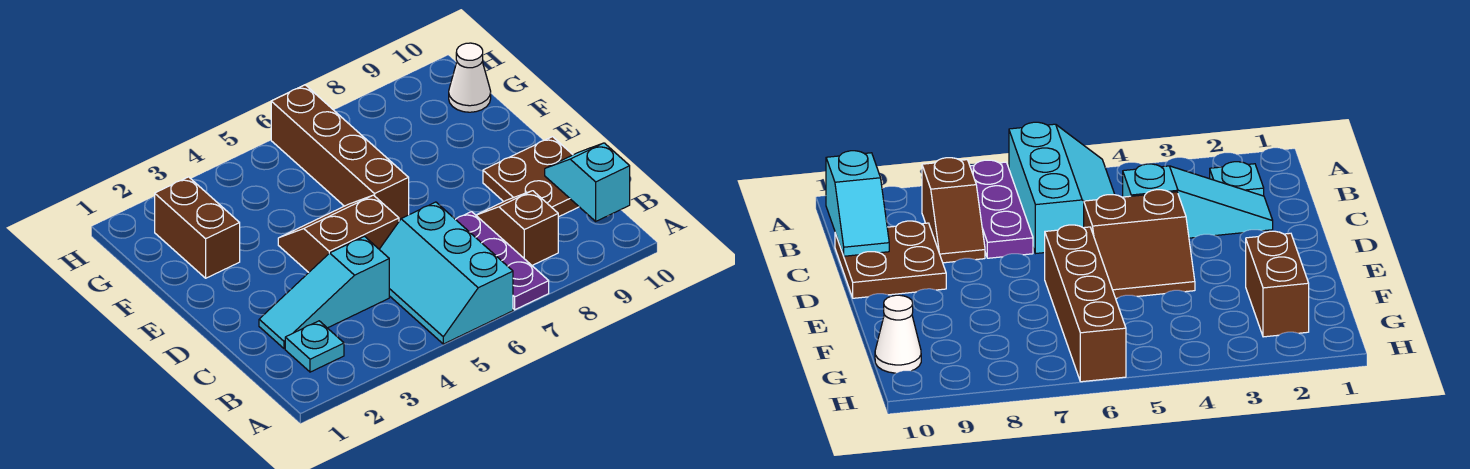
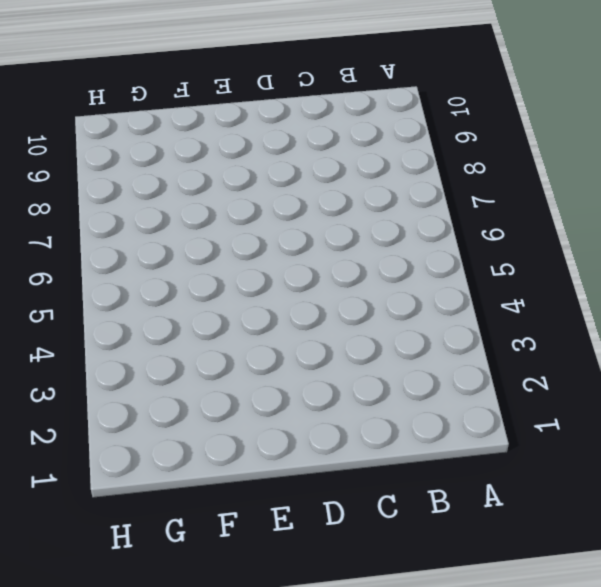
none -> cyan 2x3 slope [379,202,513,344]
none -> purple 1x3 plate [456,212,549,310]

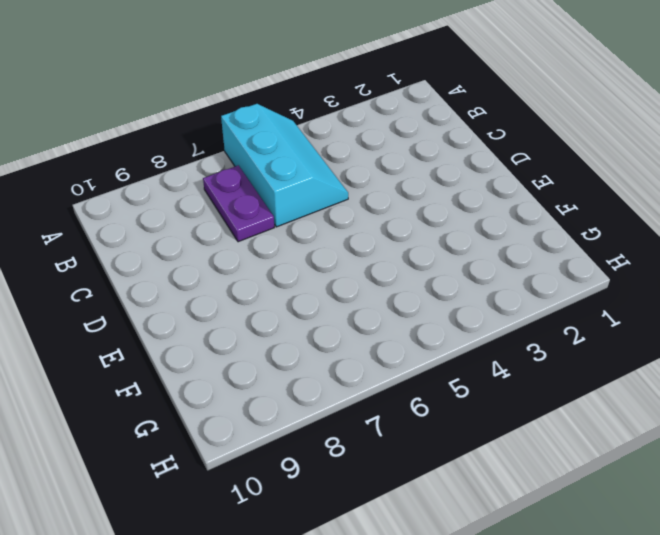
purple 1x2 plate [203,165,274,242] -> purple 1x3 plate [456,212,549,310]
none -> cyan 1x1 plate [285,321,344,372]
none -> brown 1x2 slope [476,191,558,265]

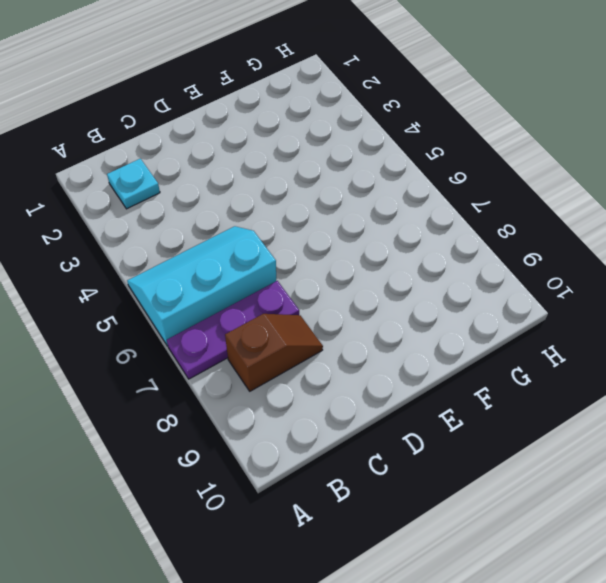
none -> cyan 1x3 slope [259,236,389,349]
none -> brown 2x2 plate [483,137,579,217]

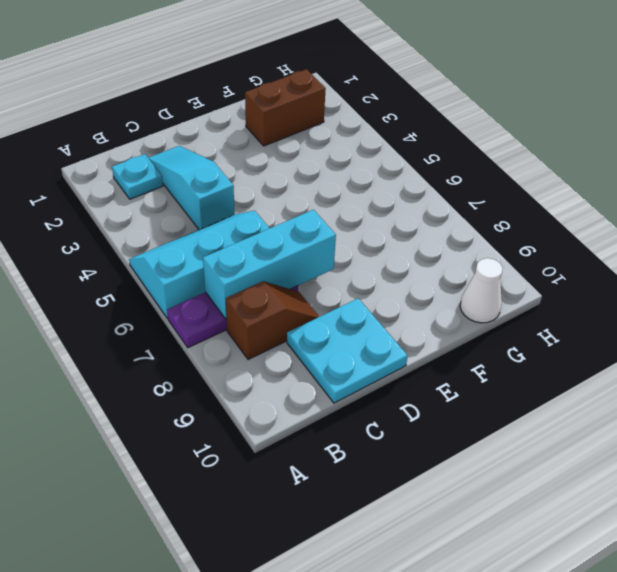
cyan 1x3 brick [203,210,336,319] -> none
cyan 2x2 plate [287,298,408,403] -> brown 2x2 plate [483,137,579,217]
none -> brown 2x2 slope [278,195,399,272]
none -> brown 1x4 brick [271,85,409,221]

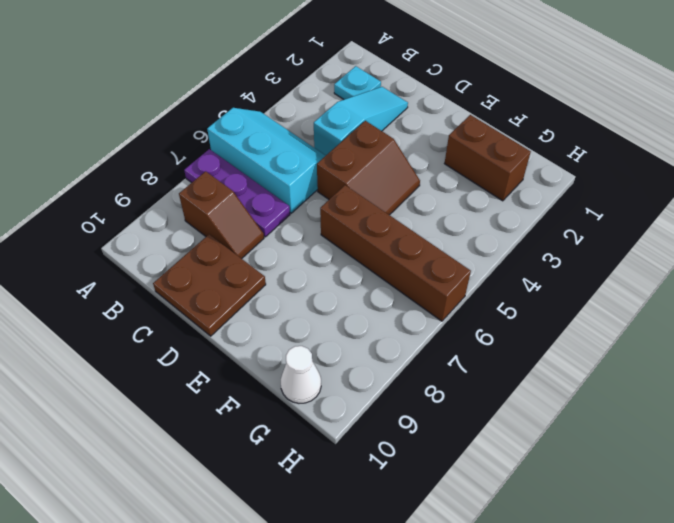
none -> cyan 1x2 slope [545,143,630,221]

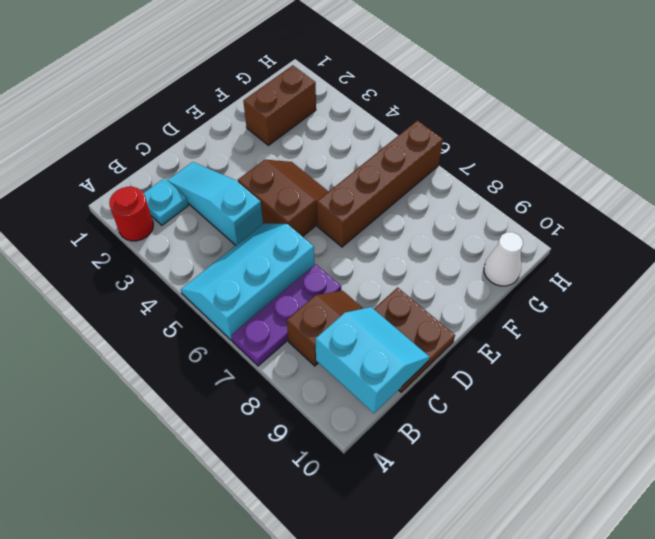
red 1x1 round brick [109,187,153,241] -> none
cyan 2x2 slope [315,307,429,413] -> cyan 1x2 slope [545,143,630,221]

